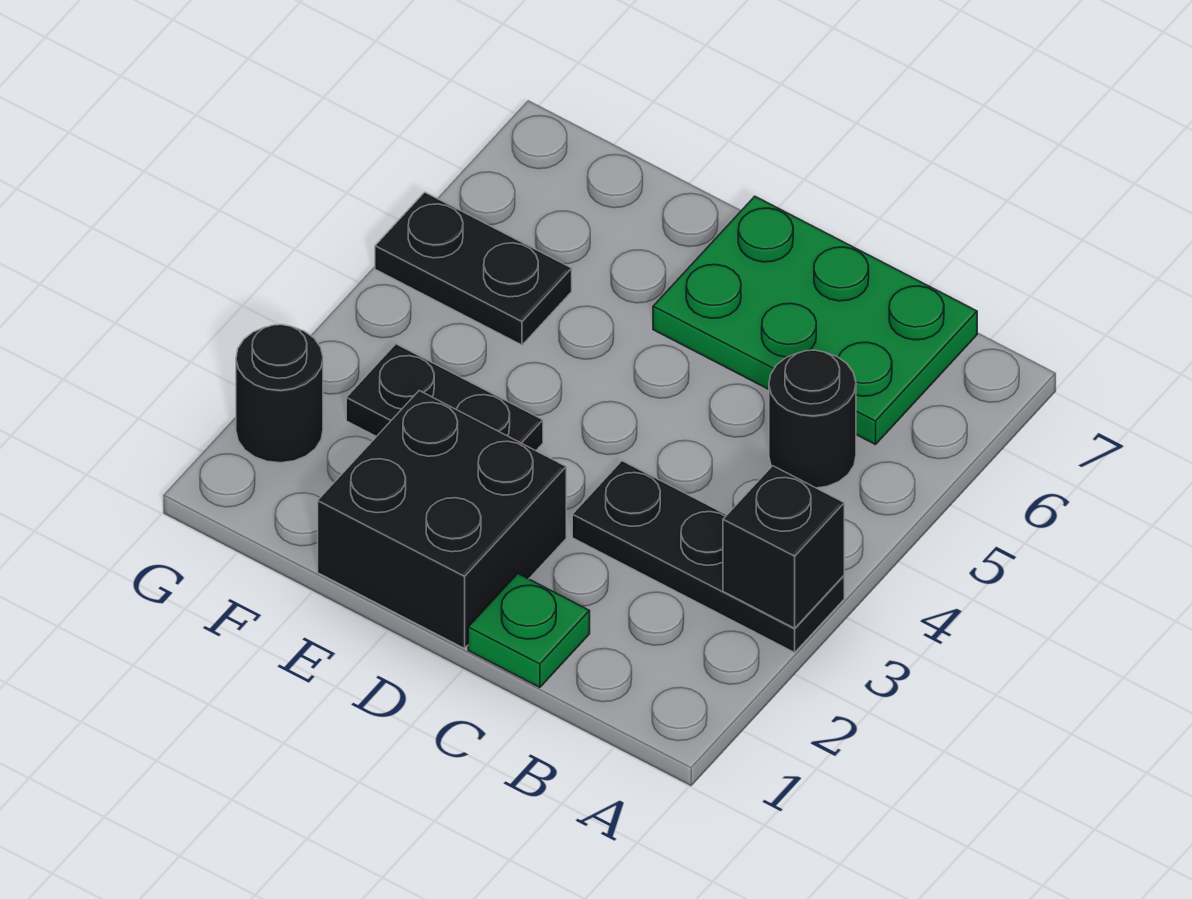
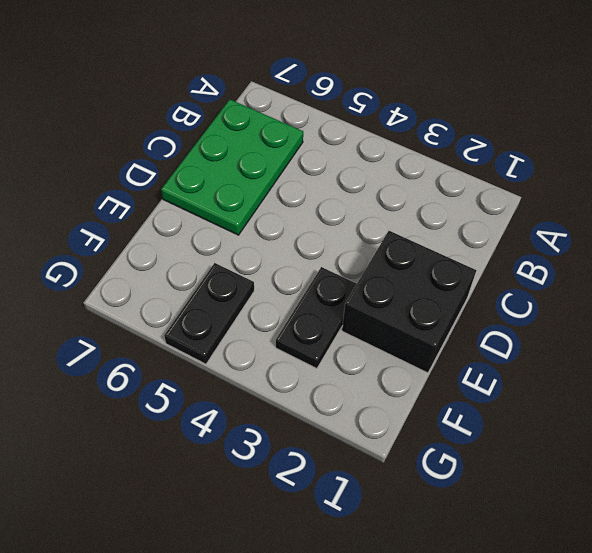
none -> black 1x3 plate [572,461,844,652]
none -> black 1x1 round brick [769,350,856,488]

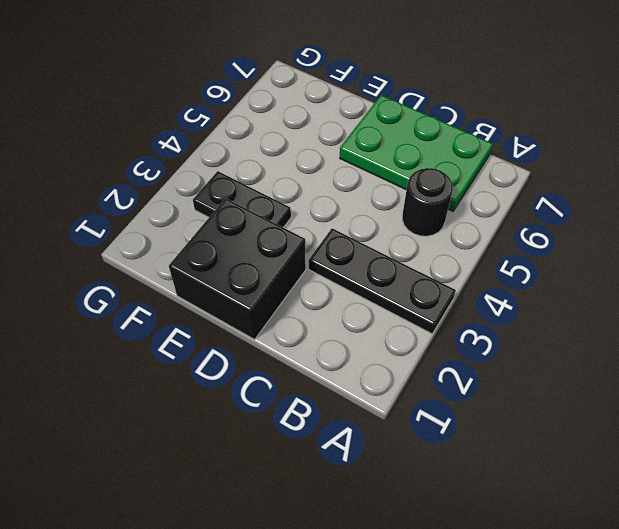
none -> green 1x1 plate [468,574,590,687]
none -> black 1x2 plate [375,192,572,345]

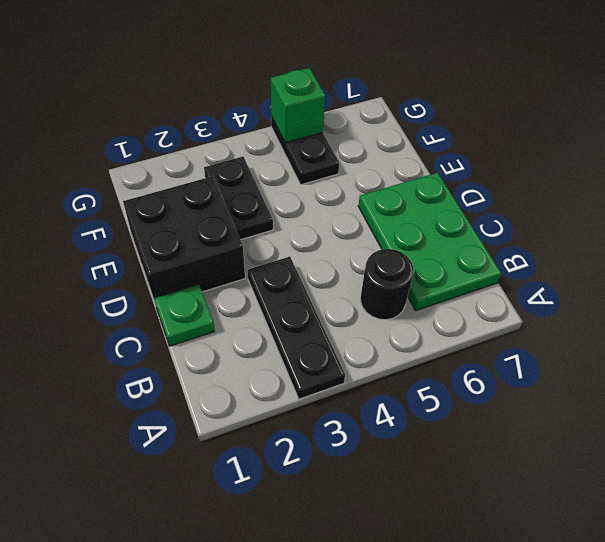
green 1x1 brick [271,68,325,143] -> none
none -> black 1x1 round brick [236,325,323,463]
none -> black 1x1 brick [723,466,844,628]

